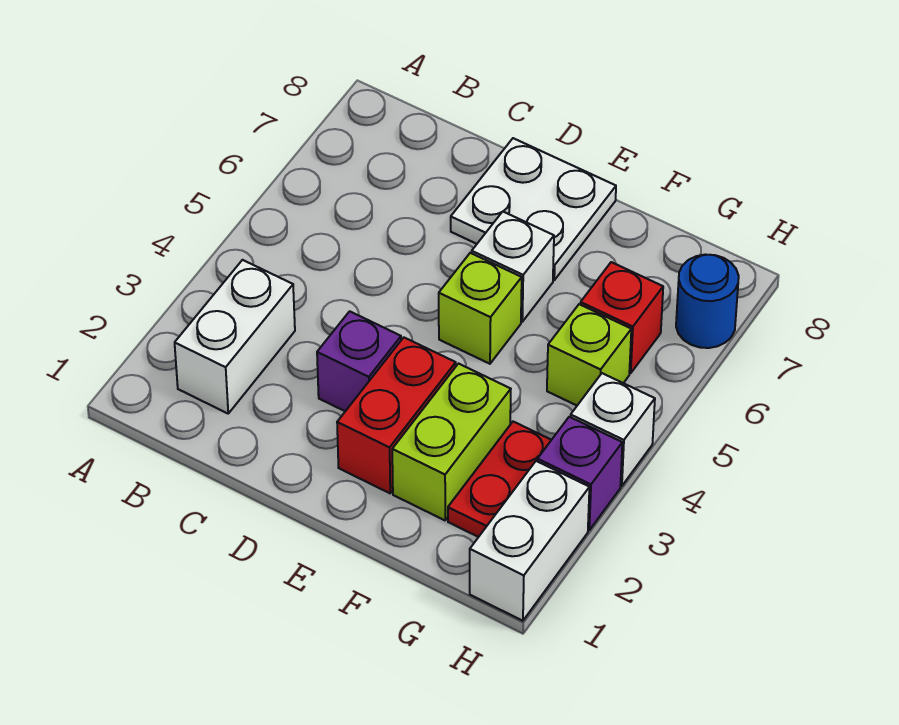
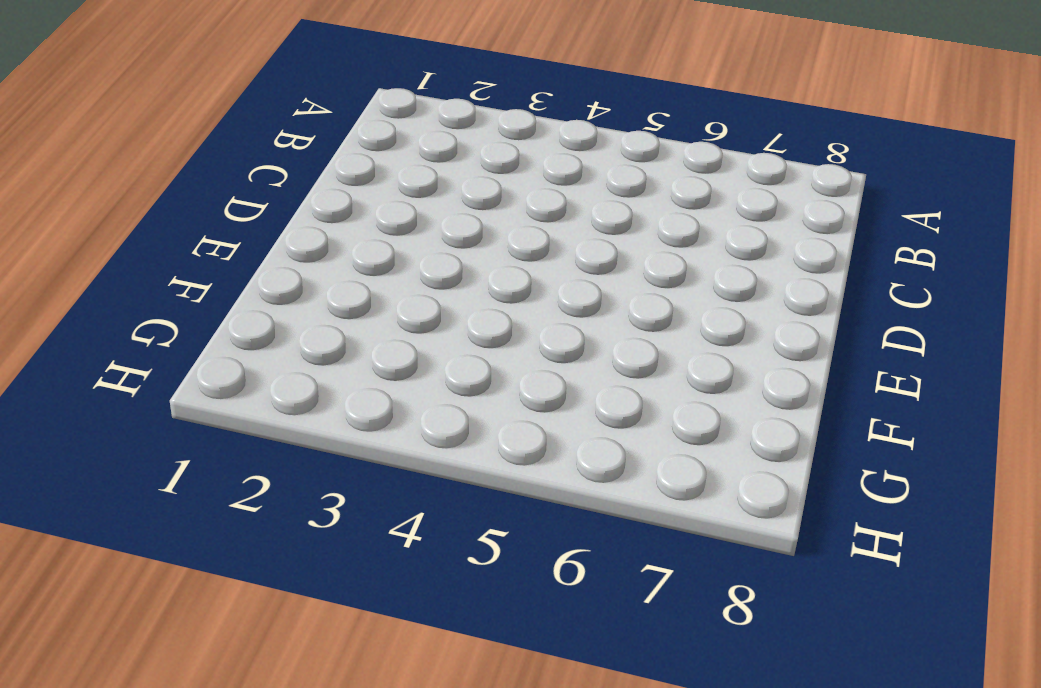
none -> white 1x2 brick [175,260,295,413]
none -> purple 1x1 brick [317,311,401,411]
none -> white 2x2 plate [451,138,616,280]

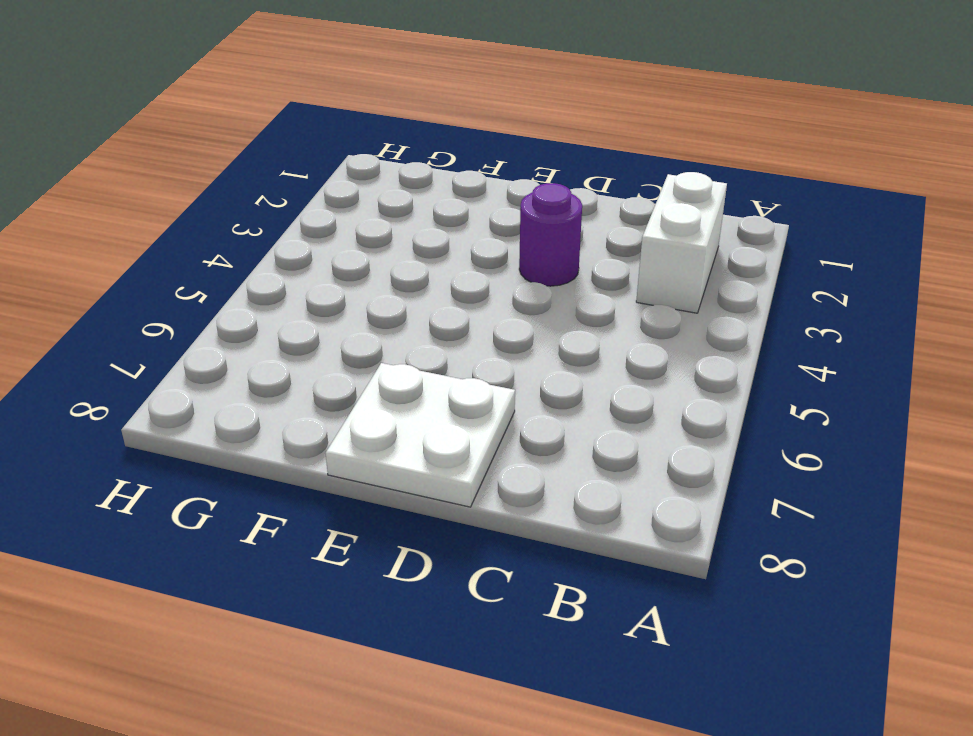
purple 1x1 round brick [519,183,582,286] -> purple 1x1 brick [317,311,401,411]
none -> red 1x2 brick [337,338,456,493]
none -> lime 1x1 brick [439,253,522,364]
none -> white 1x1 brick [472,212,554,322]

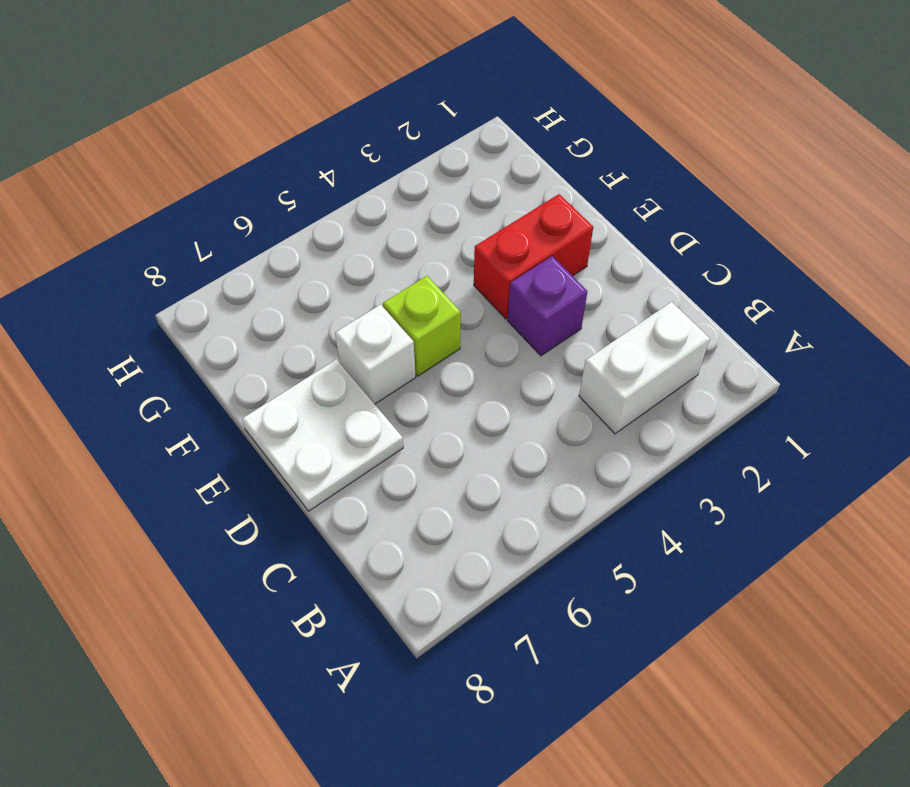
none -> lime 1x2 brick [392,364,511,520]
none -> red 1x2 plate [448,422,551,537]
none -> lime 1x1 brick [547,304,631,405]

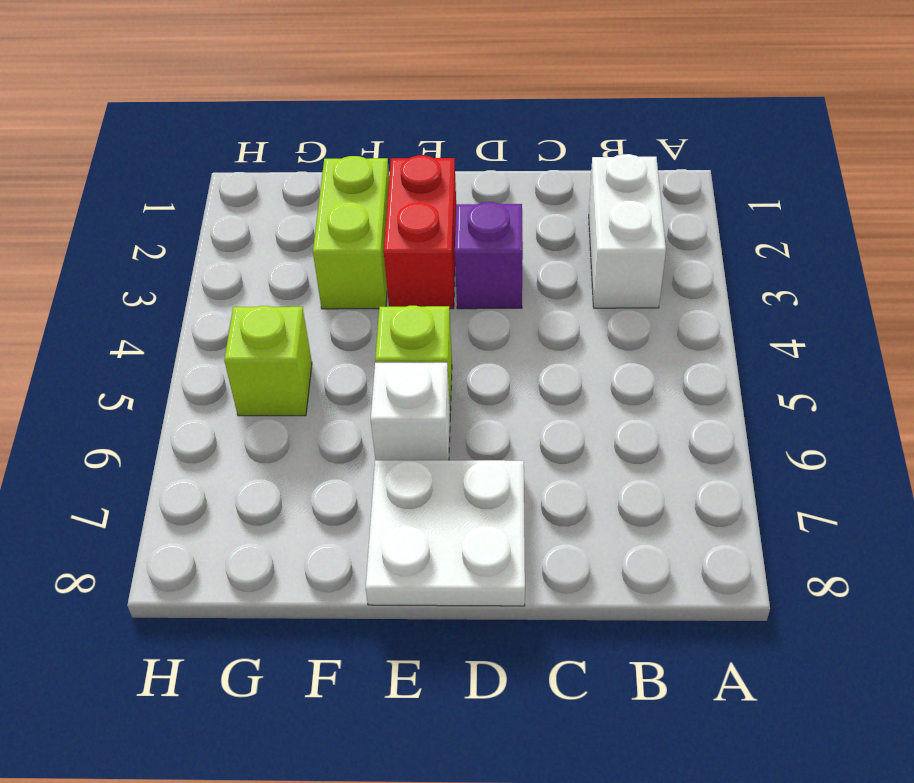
none -> red 1x2 plate [448,422,551,537]
none -> red 1x1 brick [580,262,663,373]
none -> white 1x2 brick [470,461,589,621]

